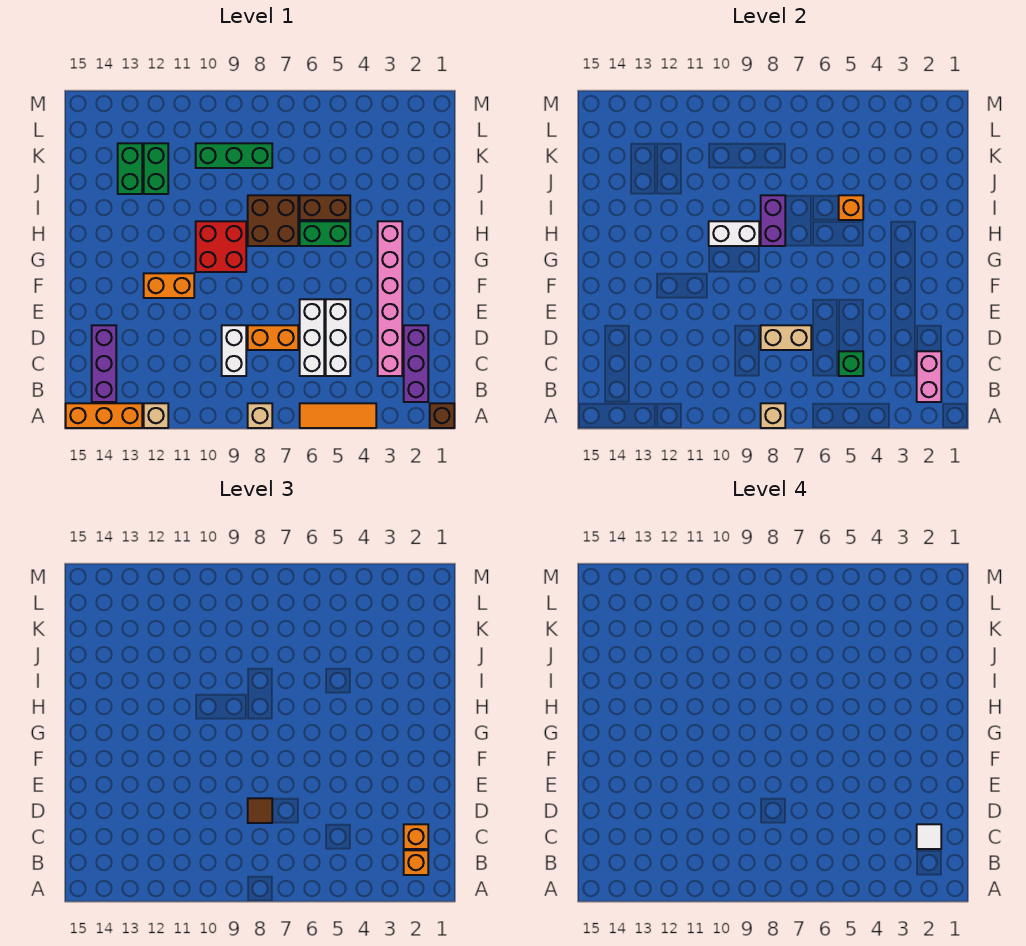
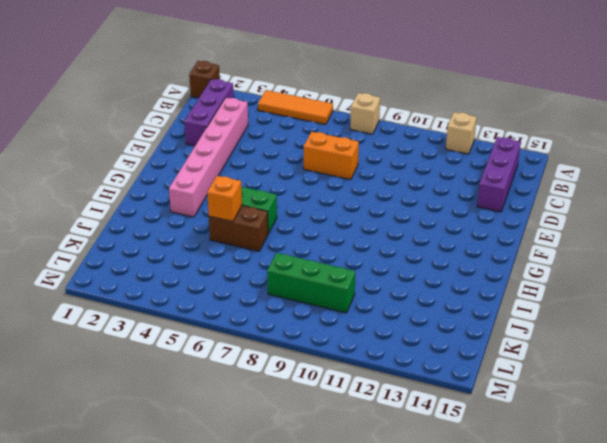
none -> orange 1x3 brick [66,403,142,428]
none -> white 1x3 brick [326,299,350,376]
none -> white 1x3 brick [300,299,324,376]
none -> white 1x2 brick [222,325,246,376]

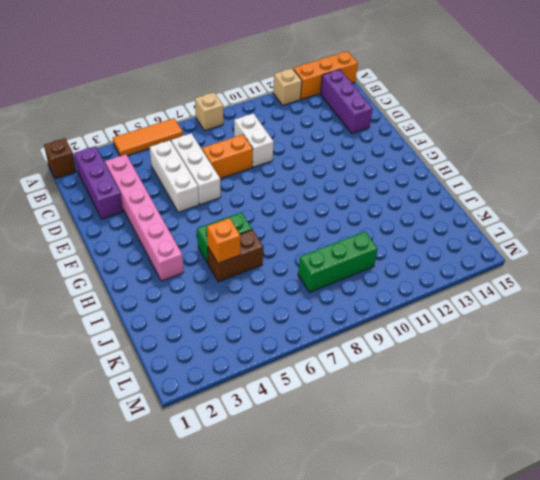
none -> orange 1x2 brick [144,273,194,298]
none -> red 2x2 brick [196,221,246,272]
none -> brown 2x2 brick [248,195,298,246]
none -> green 1x2 brick [144,143,168,194]

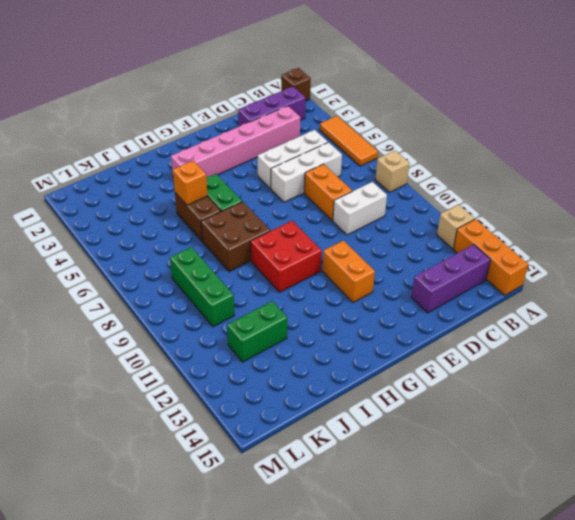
none -> green 1x2 brick [118,143,142,194]
none -> tan 1x1 brick [761,403,785,428]
none -> pink 1x2 brick [917,351,941,402]
none -> green 1x1 brick [839,351,863,376]

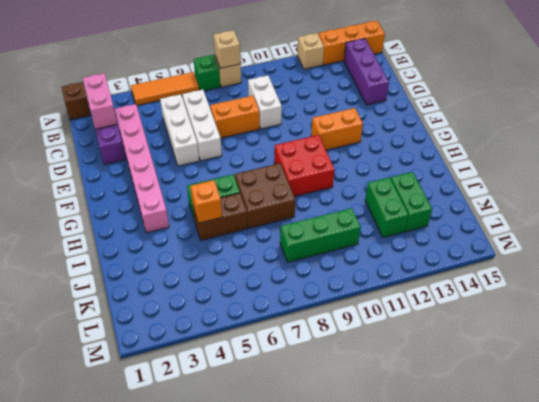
green 1x1 brick [194,55,220,91] -> green 1x1 brick moved to [839,351,863,376]
none -> tan 1x2 brick [761,325,811,350]
none -> purple 1x2 brick [761,195,785,246]
none -> white 1x2 brick [709,221,759,246]
none -> orange 1x1 brick [404,850,428,875]

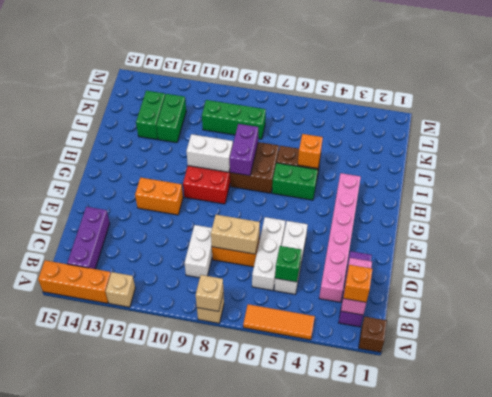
none -> orange 1x1 brick [404,824,428,849]
none -> brown 1x1 tile [248,798,272,823]
none -> white 1x1 tile [917,824,941,849]

